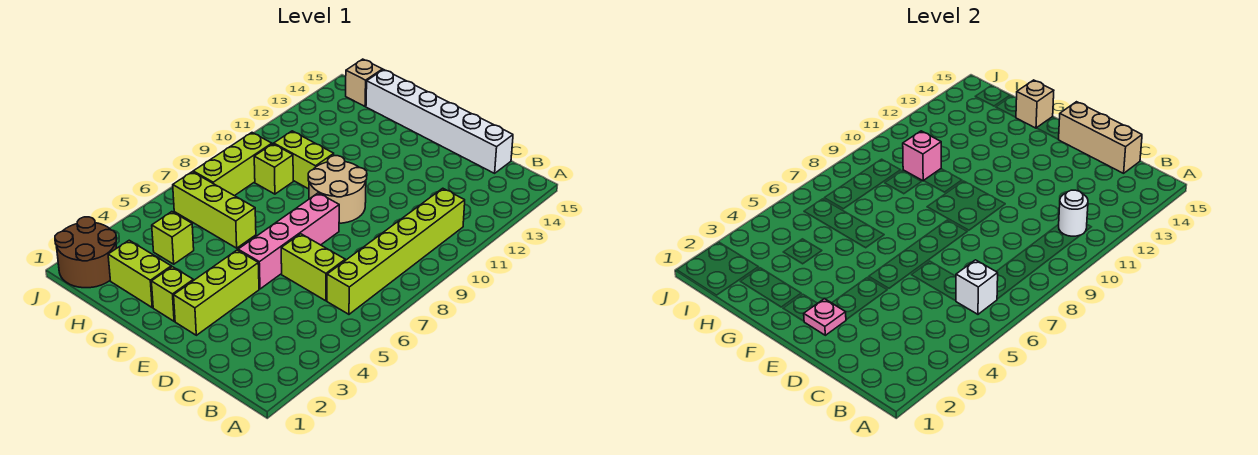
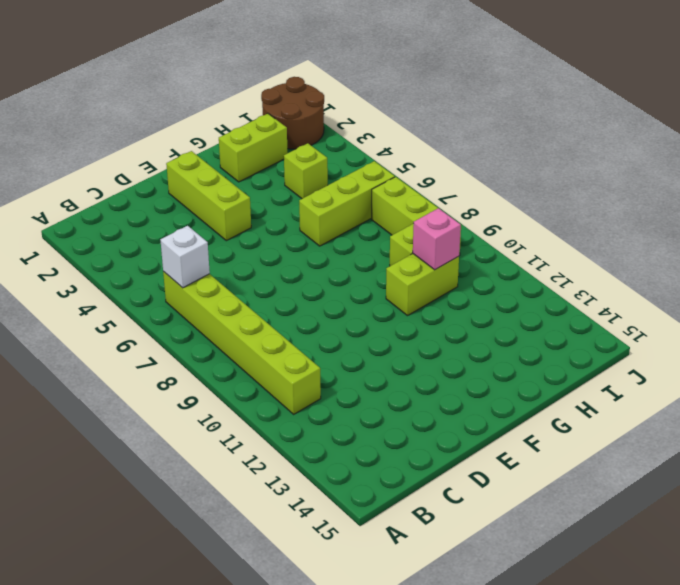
none -> lime 1x2 brick [281,234,345,301]
none -> white 1x6 brick [366,70,513,173]
none -> pink 1x4 brick [238,193,339,289]

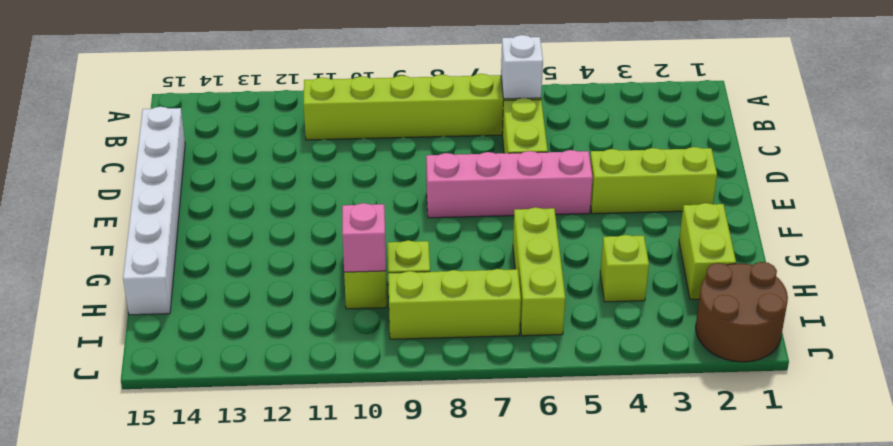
none -> tan 2x2 round brick [308,156,367,223]
none -> lime 1x1 brick [151,267,193,321]
none -> tan 1x1 brick [346,59,383,106]

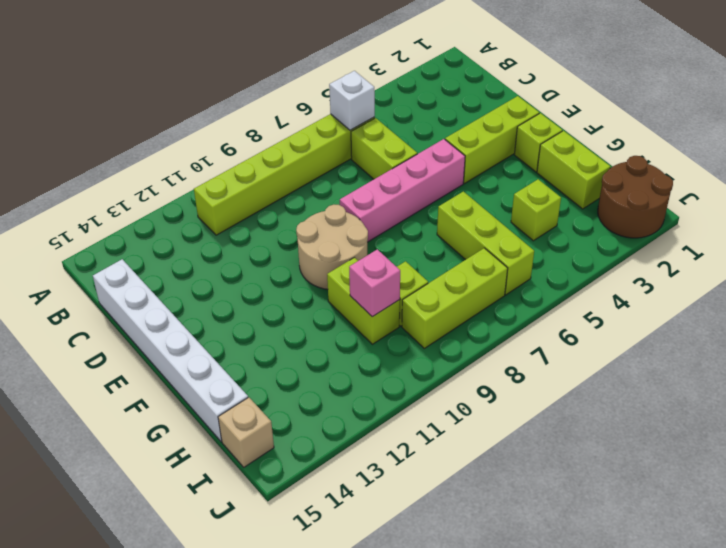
none -> white 1x1 round brick [1059,190,1088,236]
none -> tan 1x3 brick [1058,102,1142,173]
none -> pink 1x1 plate [804,299,846,335]

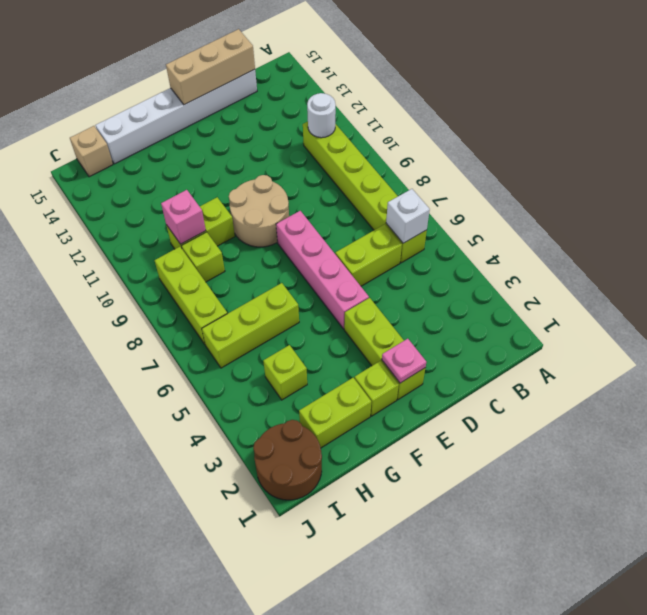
none -> tan 1x1 brick [1016,80,1054,128]

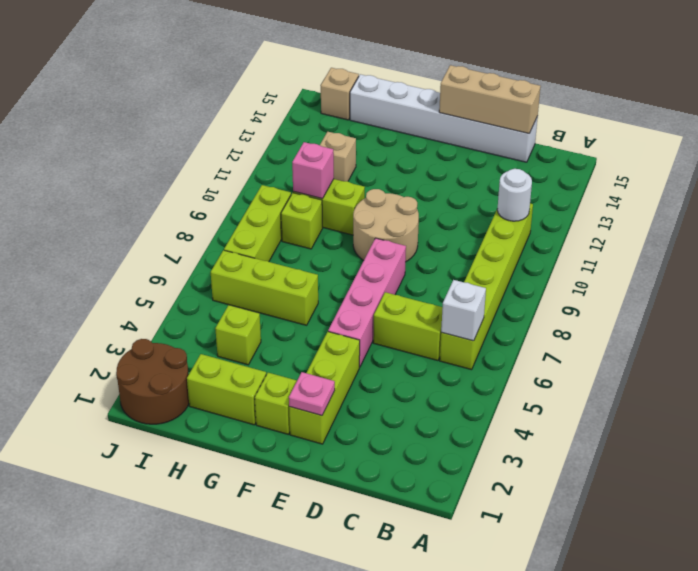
tan 1x1 brick [320,132,356,181] -> tan 1x1 brick moved to [1016,80,1054,128]

